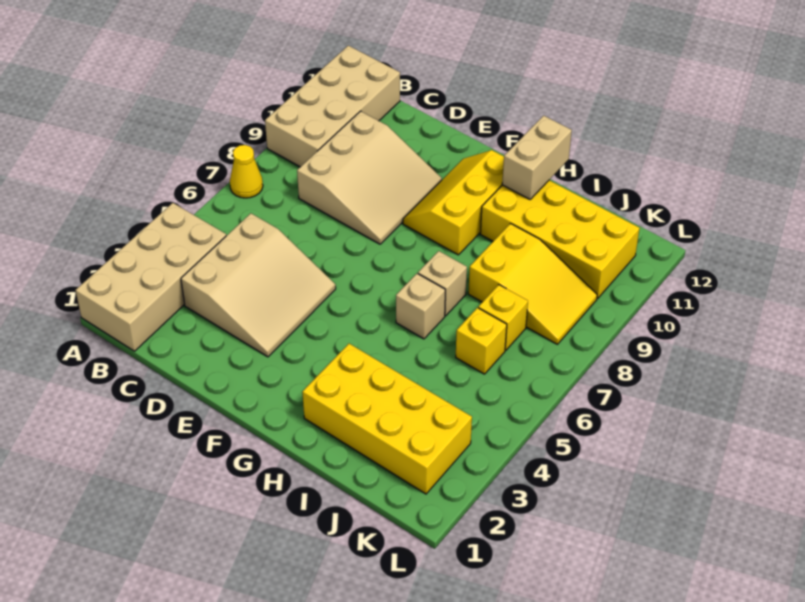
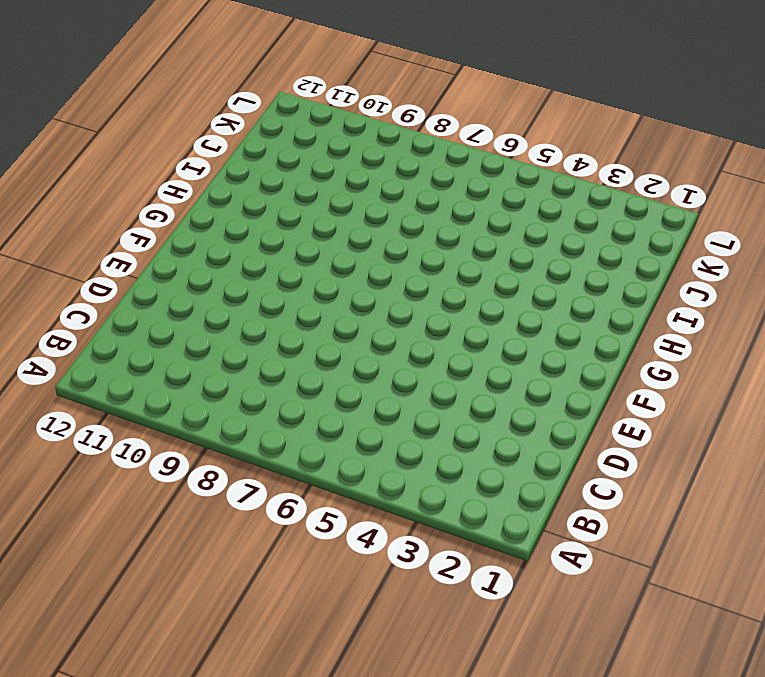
none -> tan 2x4 brick [75,203,226,351]
none -> yellow 1x1 cone [230,145,263,198]
none -> tan 2x4 brick [265,46,400,167]

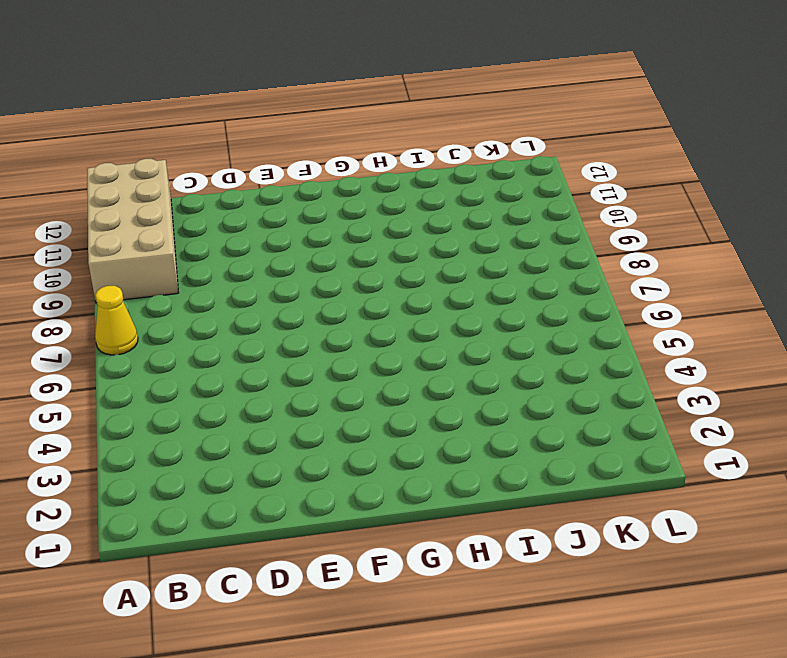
none -> tan 2x4 brick [75,203,226,351]
none -> tan 3x3 slope [181,213,336,357]
none -> tan 3x3 slope [297,111,442,244]

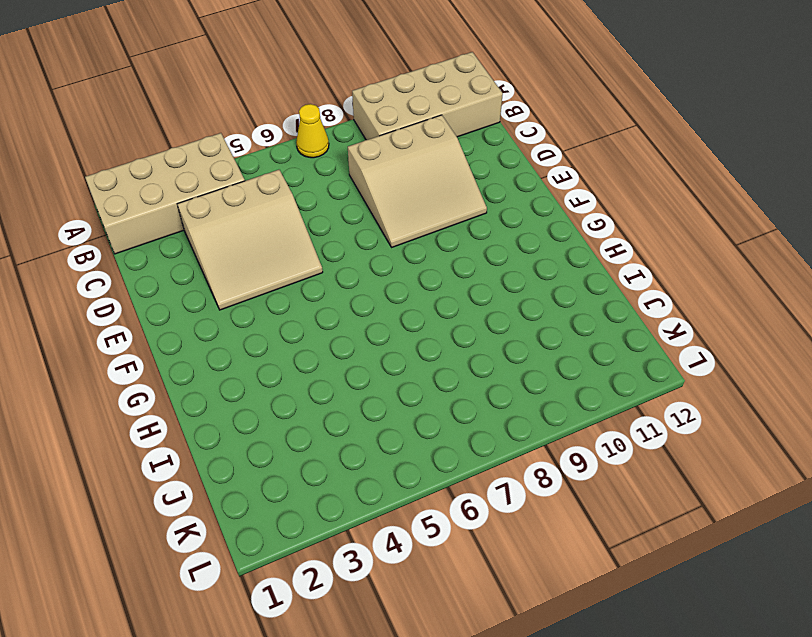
none -> yellow 2x3 slope [403,150,504,255]
none -> yellow 2x4 brick [302,344,472,494]
none -> tan 1x1 brick [396,274,445,339]

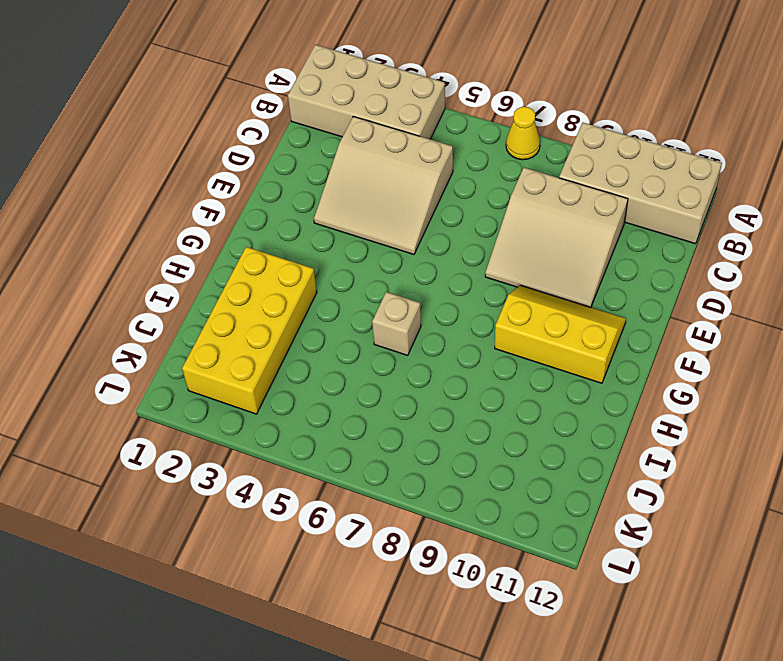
none -> tan 1x1 brick [418,251,467,316]
none -> yellow 2x4 brick [480,180,640,298]
none -> yellow 2x3 slope [468,224,597,344]

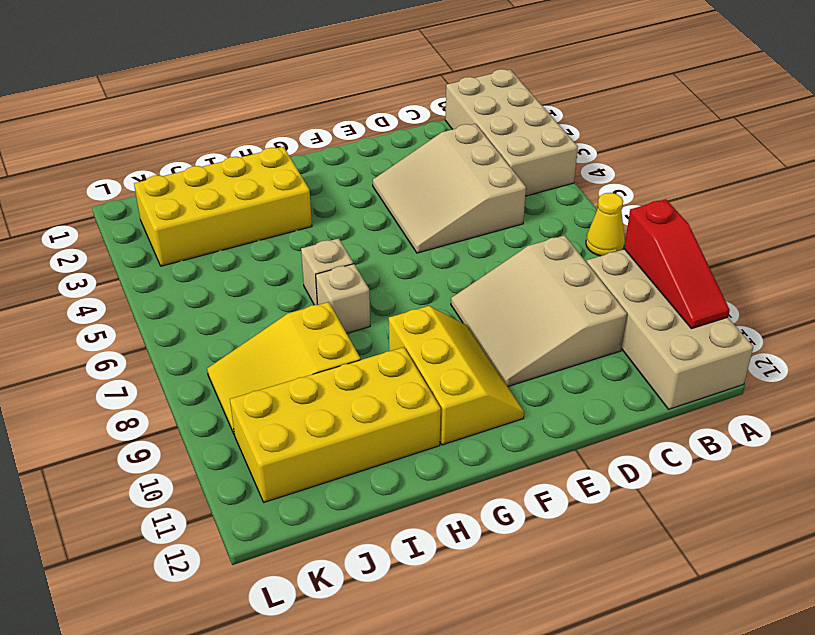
red 1x3 slope [624,199,730,329] -> none
none -> yellow 1x1 brick [456,308,507,374]
none -> yellow 1x1 brick [478,285,528,350]
none -> tan 1x2 brick [502,116,572,199]

